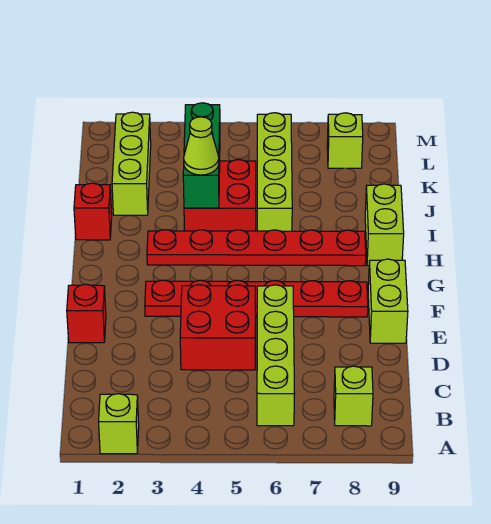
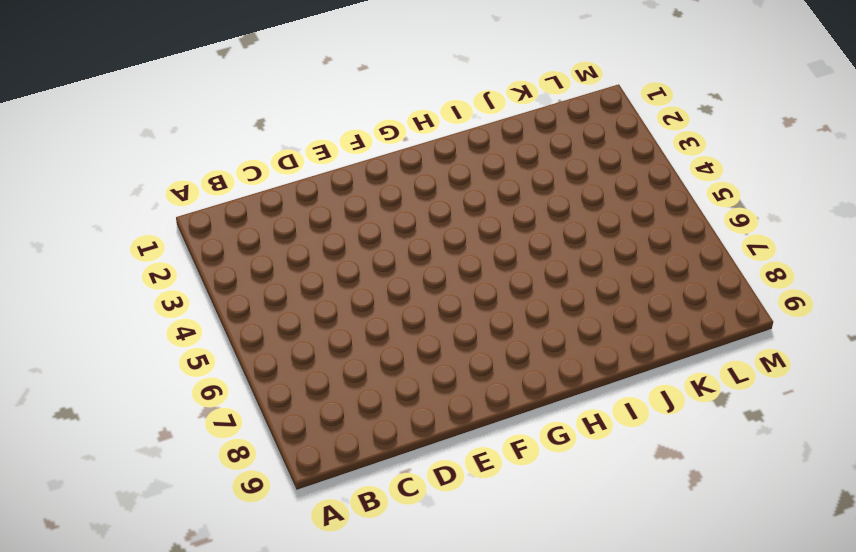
none -> lime 1x1 brick [99,394,139,454]
none -> lime 1x4 brick [257,285,295,426]
none -> lime 1x1 brick [334,366,373,426]

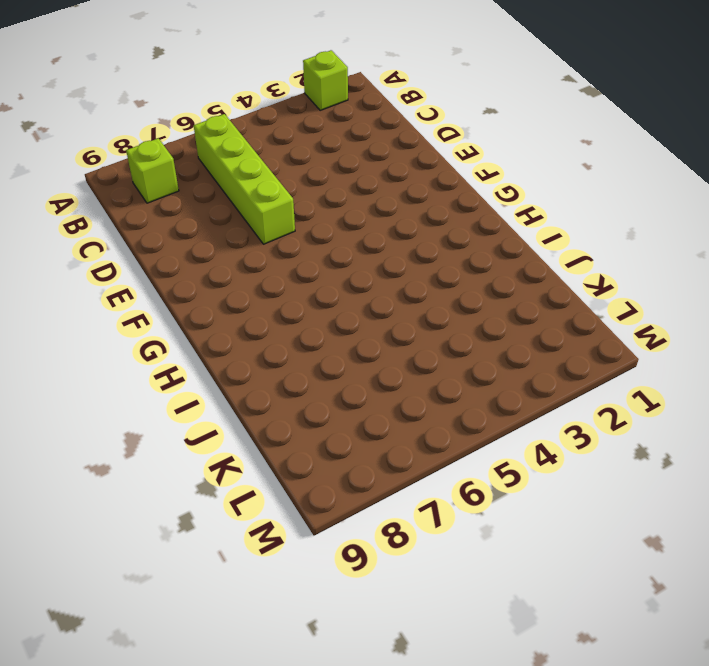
none -> red 2x2 brick [180,285,255,370]
none -> red 1x1 brick [67,284,106,343]
none -> lime 1x2 brick [368,259,408,343]

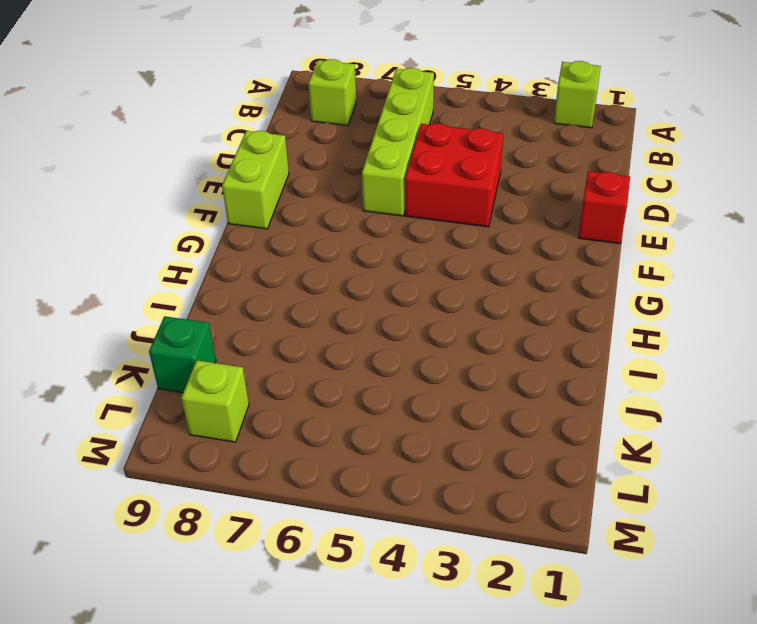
green 1x1 brick [149,316,216,393] -> none
none -> red 1x6 plate [145,280,368,317]
none -> red 1x6 plate [147,230,366,266]
none -> lime 1x2 brick [365,184,404,266]

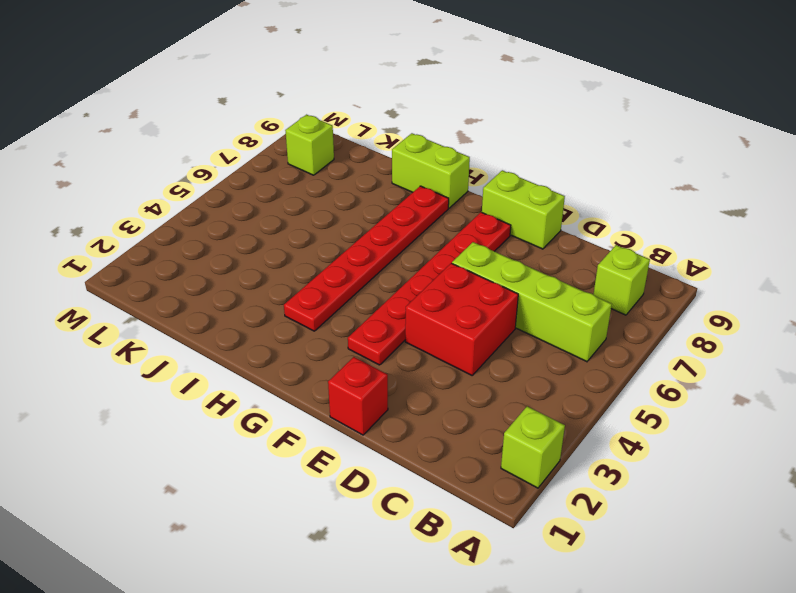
none -> red 1x1 brick [74,183,112,240]
none -> red 2x2 brick [184,160,256,231]
none -> lime 1x4 brick [257,113,292,231]

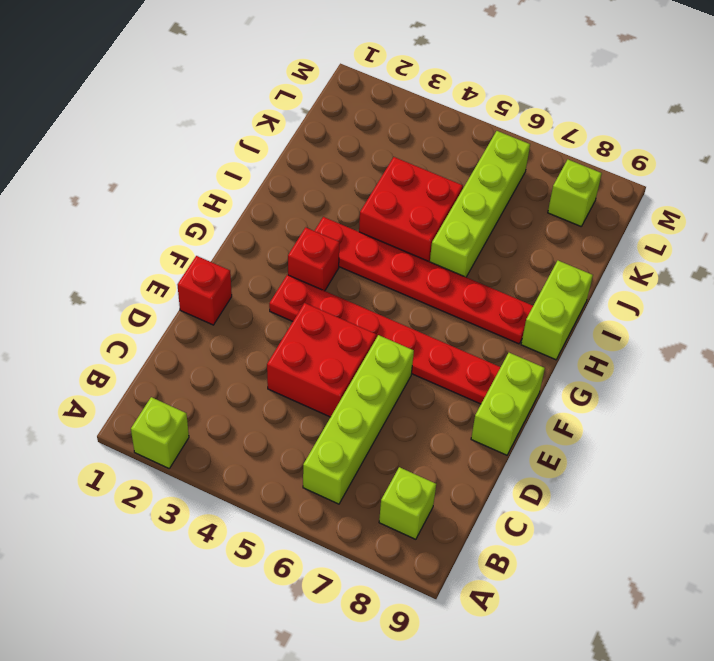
red 1x1 brick [288,227,340,291] -> red 1x1 brick moved to [74,183,112,240]
none -> lime 1x3 brick [112,112,151,215]
none -> green 1x3 brick [183,103,220,208]
none -> lime 1x1 cone [184,117,219,175]

